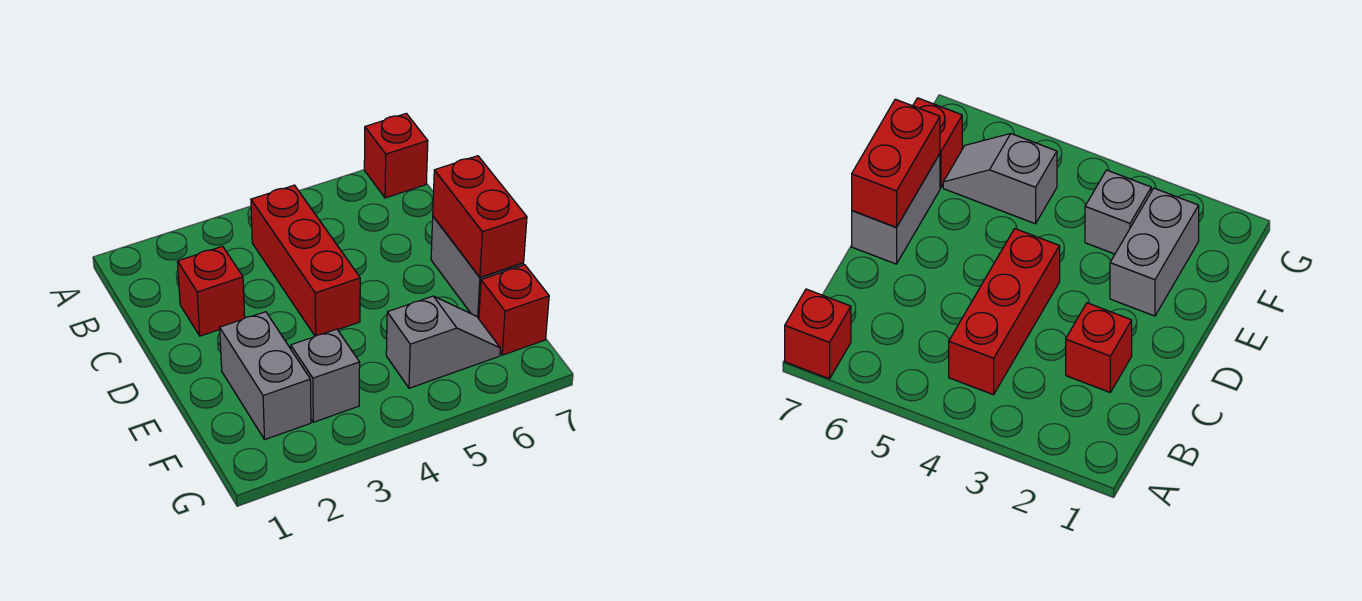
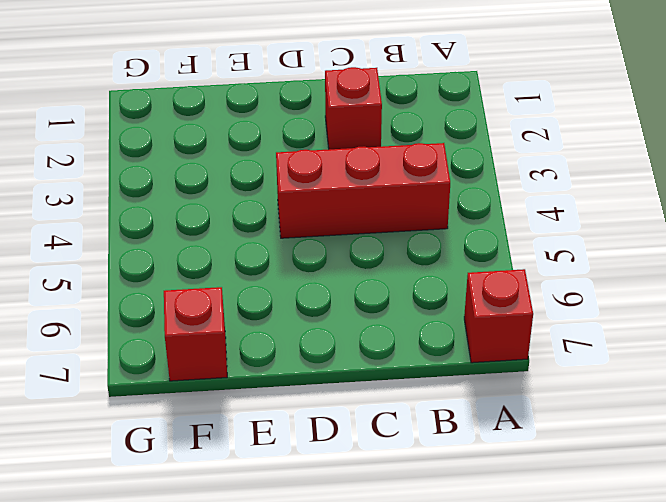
none -> grey 1x2 brick [431,217,524,319]
none -> grey 1x2 brick [220,312,311,439]

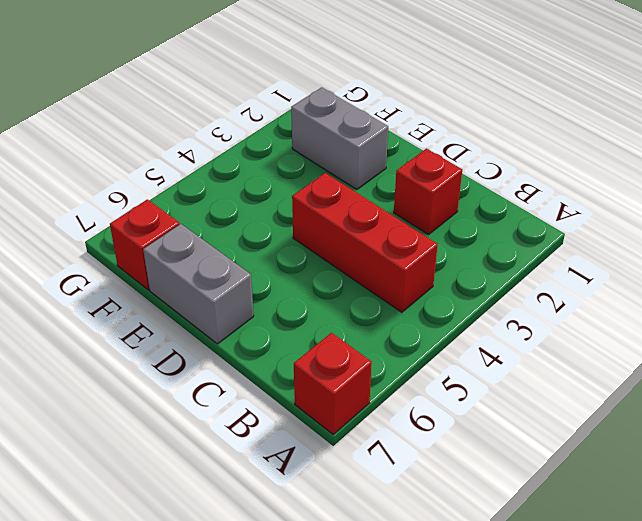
none -> grey 1x1 brick [291,329,360,422]
none -> grey 1x2 slope [386,296,500,388]

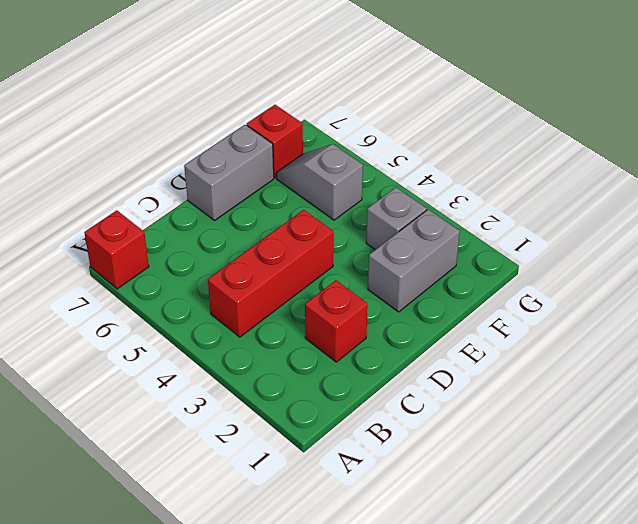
none -> red 1x2 brick [433,156,527,277]

